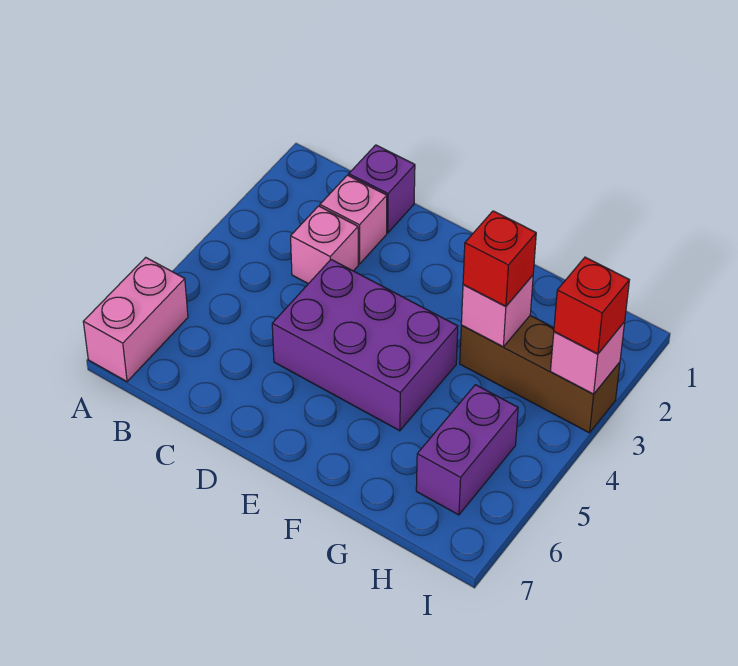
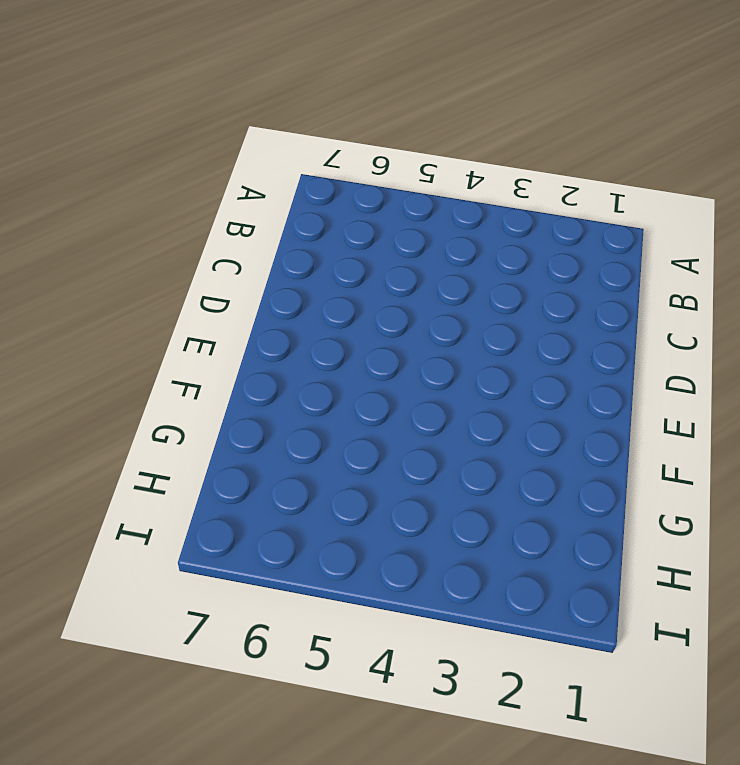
none -> pink 1x2 brick [83,257,188,382]
none -> purple 1x1 brick [349,145,415,233]

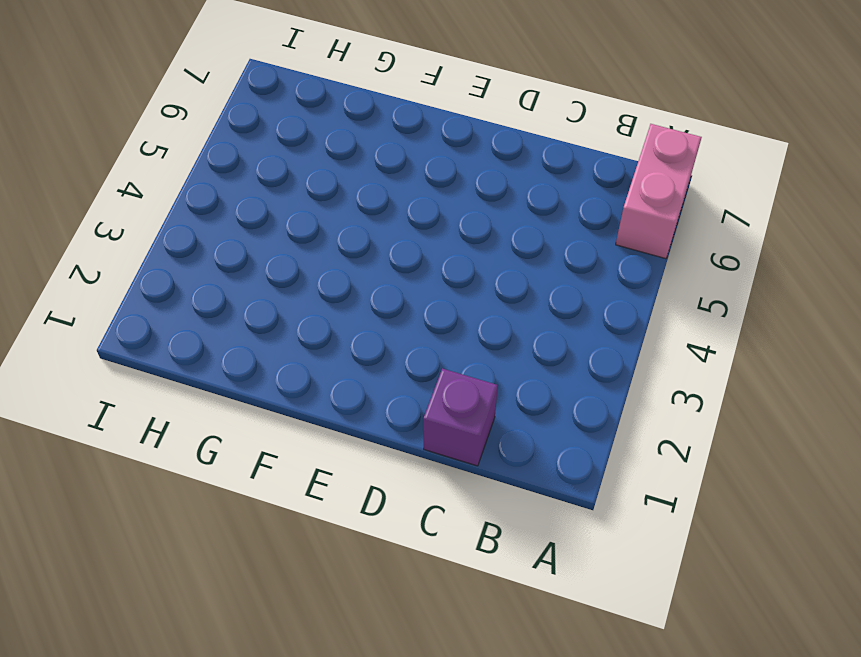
none -> pink 1x1 brick [320,175,387,264]
none -> pink 1x1 brick [291,206,358,284]

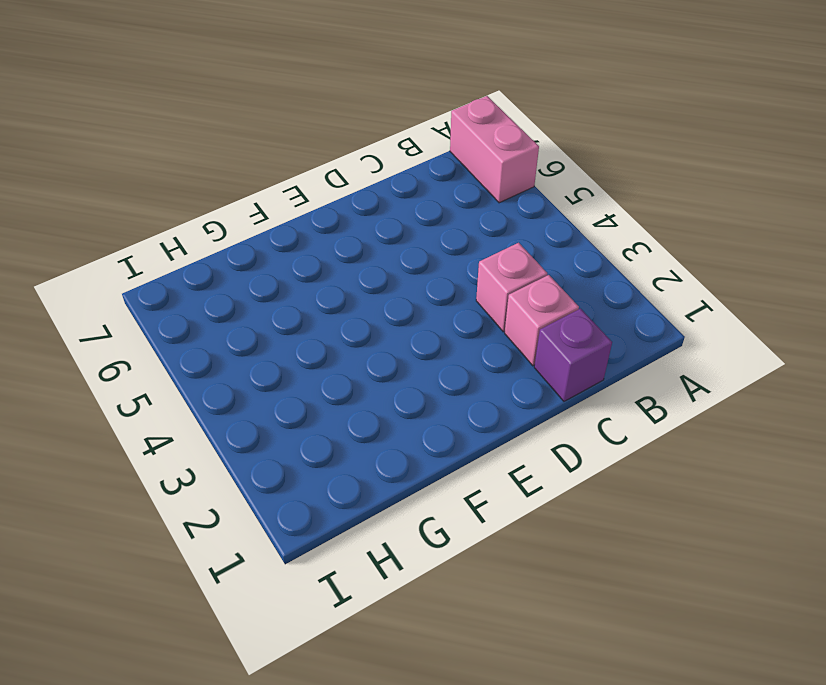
none -> purple 2x3 brick [272,260,458,431]
none -> brown 1x3 brick [460,316,620,433]

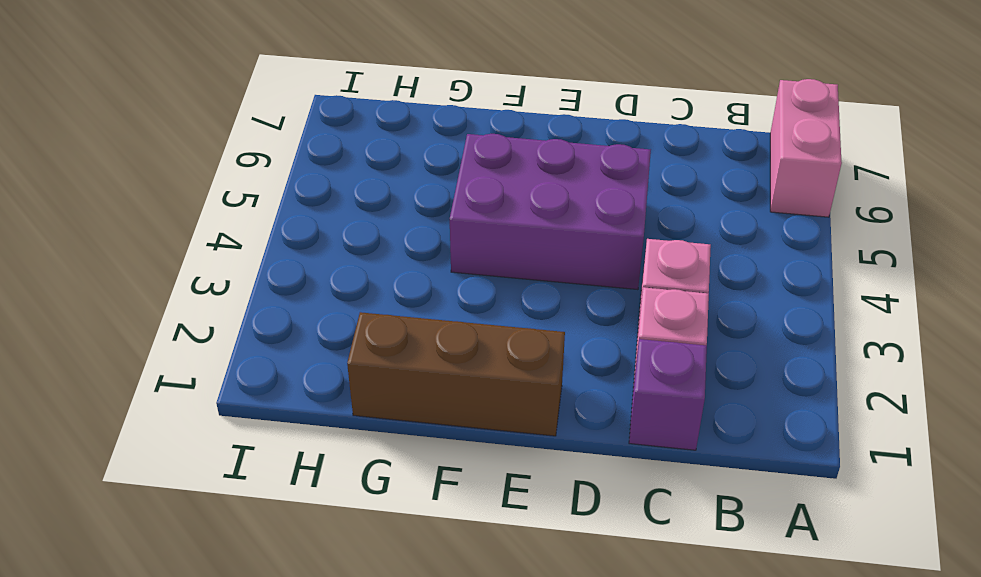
brown 1x3 brick [347,312,565,436] -> brown 1x3 brick moved to [460,316,620,433]
none -> purple 1x2 brick [416,385,518,515]
none -> pink 1x1 brick [461,275,533,347]

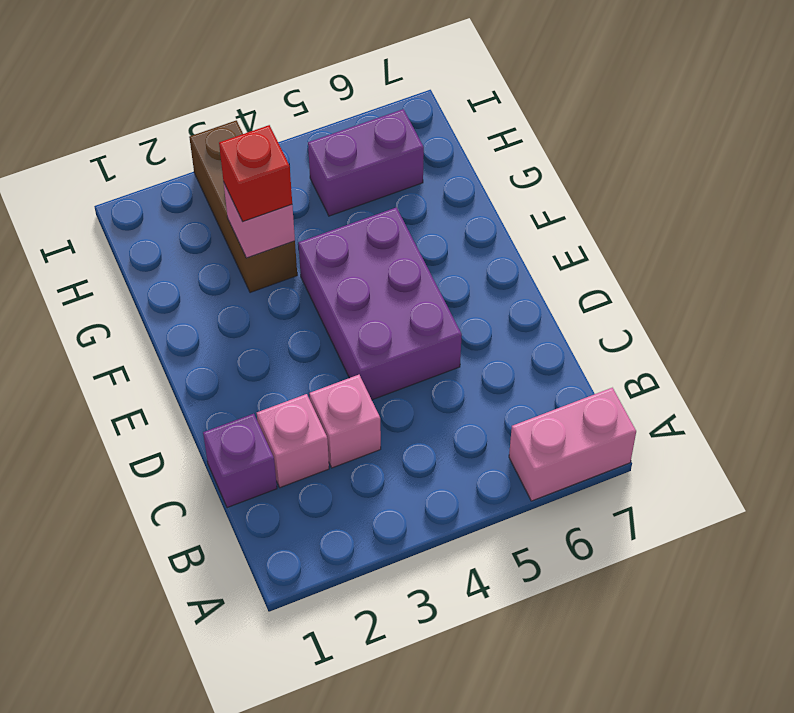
none -> pink 1x1 brick [550,322,625,394]
none -> red 1x1 brick [554,257,629,354]

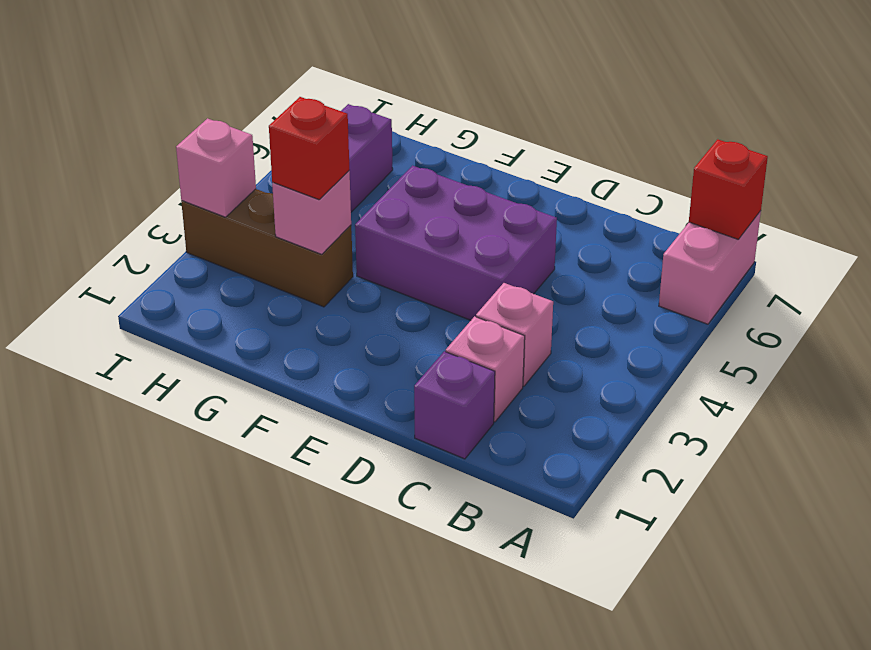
red 1x1 brick [689,139,768,239] -> red 1x1 brick moved to [554,257,629,354]

